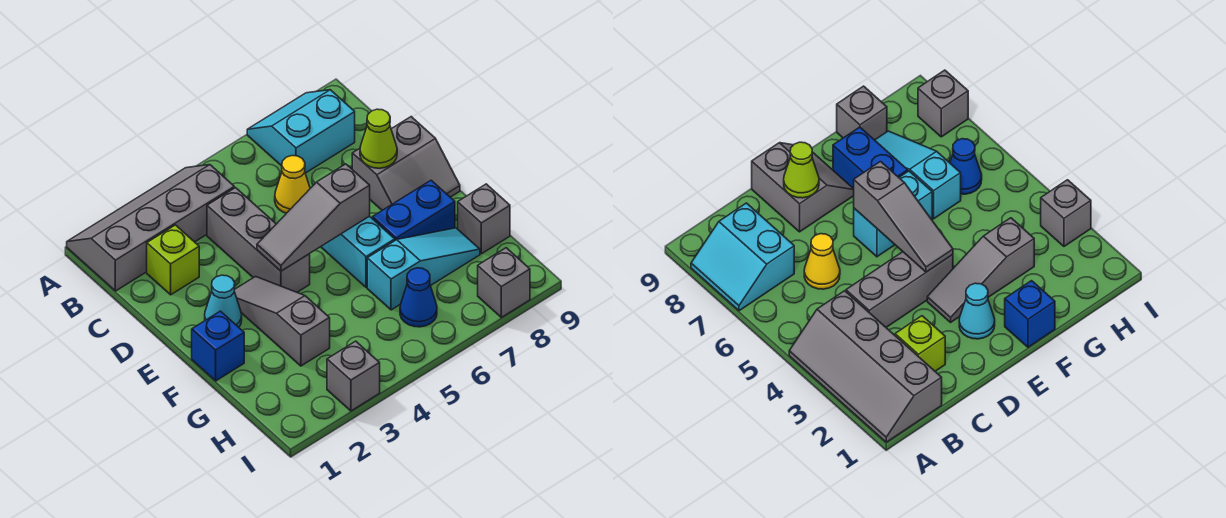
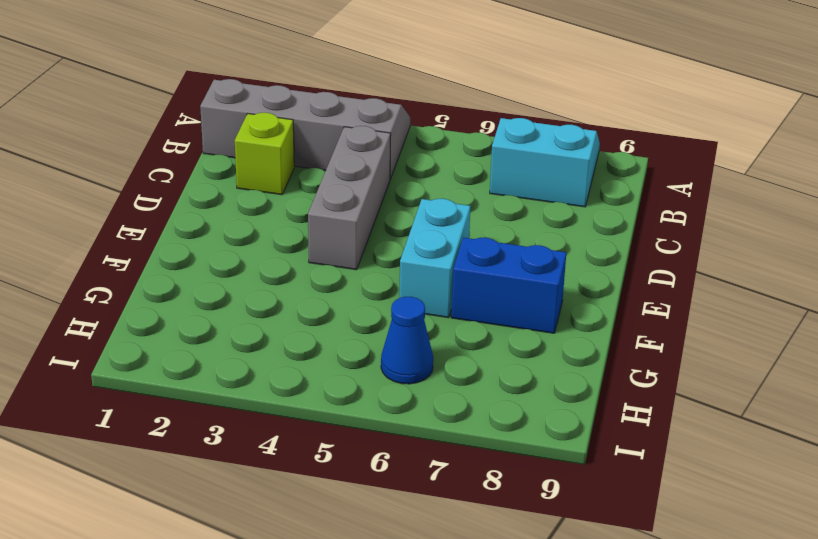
none -> yellow 1x1 cone [275,156,310,213]
none -> grey 2x2 slope [352,117,460,210]
none -> cyan 1x1 cone [205,275,242,327]

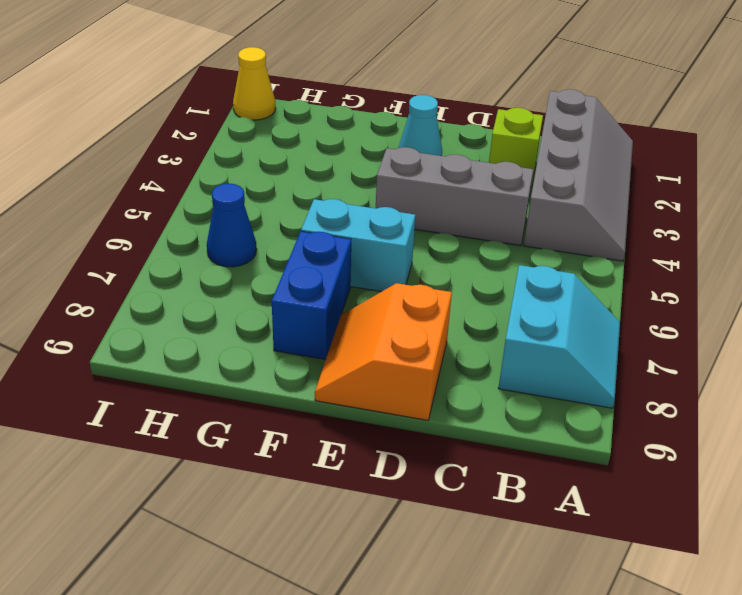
orange 2x2 slope [315,283,452,420] -> grey 2x2 slope [352,117,460,210]
yellow 1x1 cone [233,47,275,120] -> yellow 1x1 cone moved to [275,156,310,213]
none -> grey 1x3 slope [234,276,330,366]
none -> blue 1x1 brick [192,311,244,381]
none -> cyan 1x3 slope [367,228,480,310]

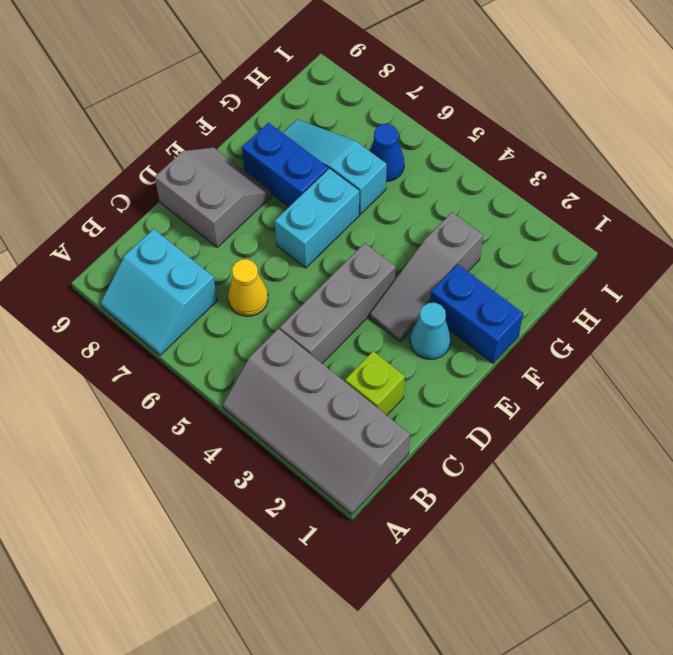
blue 1x2 brick [430,264,523,363] -> blue 1x1 brick [192,311,244,381]
none -> grey 1x1 brick [458,184,510,254]
none -> grey 1x1 brick [327,341,380,411]
none -> grey 1x1 brick [478,248,530,317]

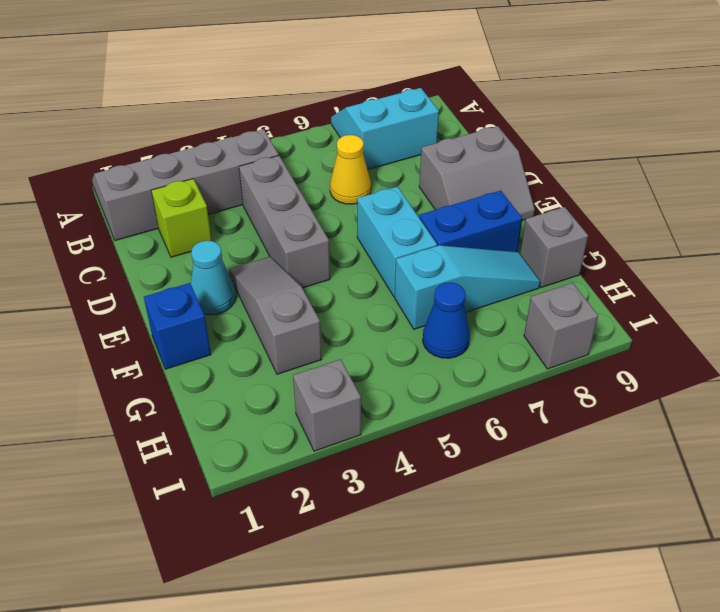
none -> lime 1x1 cone [360,109,397,168]
none -> grey 1x3 slope [257,164,370,271]

